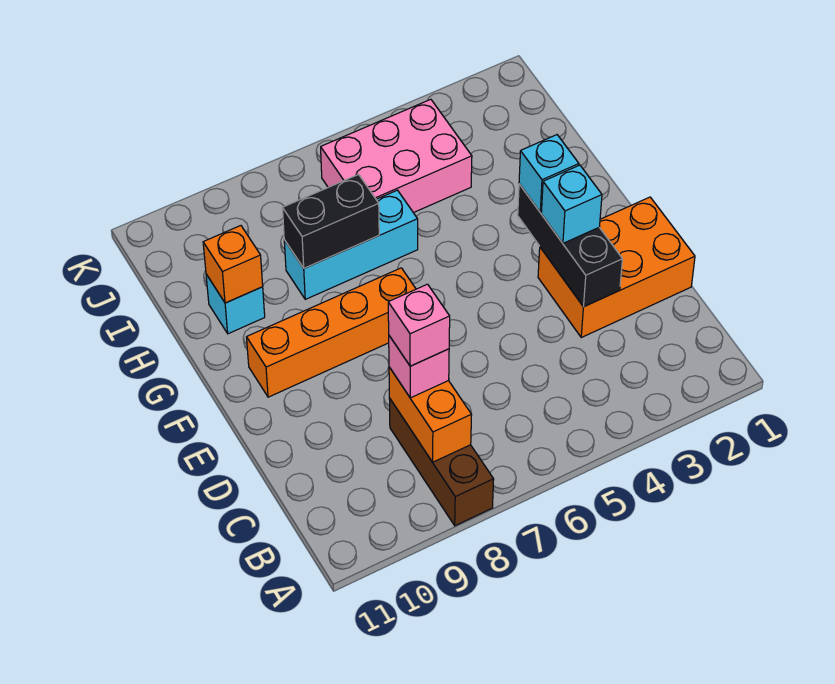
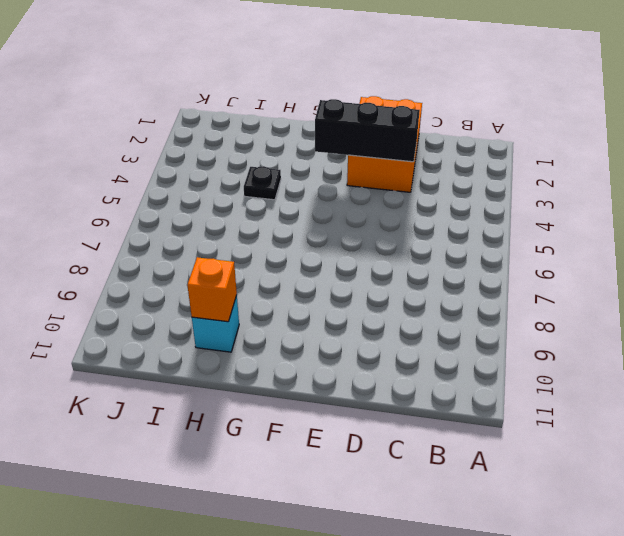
black 1x1 plate [244,166,281,200] -> none
none -> brown 1x3 brick [389,398,494,526]
none -> orange 1x4 brick [247,268,416,397]
none -> cyan 1x3 brick [284,190,418,299]

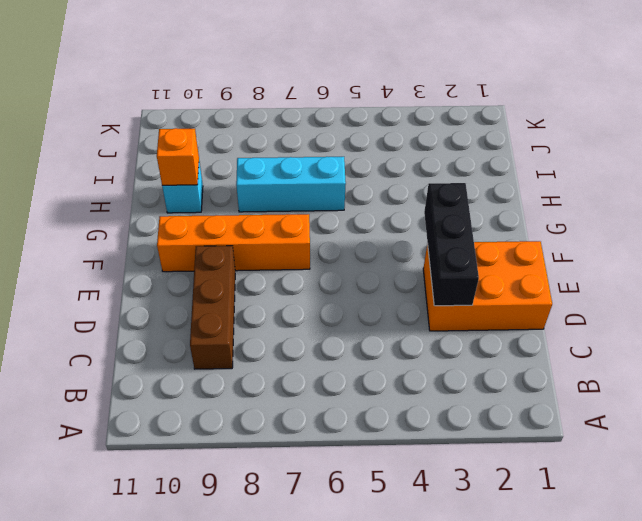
brown 1x3 brick [190,246,235,369] -> brown 1x3 brick moved to [389,398,494,526]
none -> pink 2x3 brick [321,99,472,213]
none -> orange 1x2 brick [389,367,472,462]
none -> black 1x2 brick [283,175,379,268]

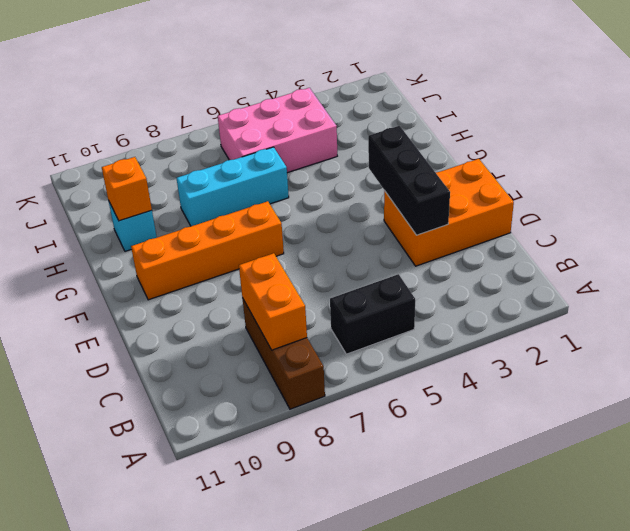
black 1x2 brick [330,274,415,354] -> black 1x2 brick moved to [283,175,379,268]
none -> pink 1x1 brick [389,336,449,398]
none -> cyan 1x1 brick [541,165,602,243]
none -> cyan 1x1 brick [519,135,579,212]

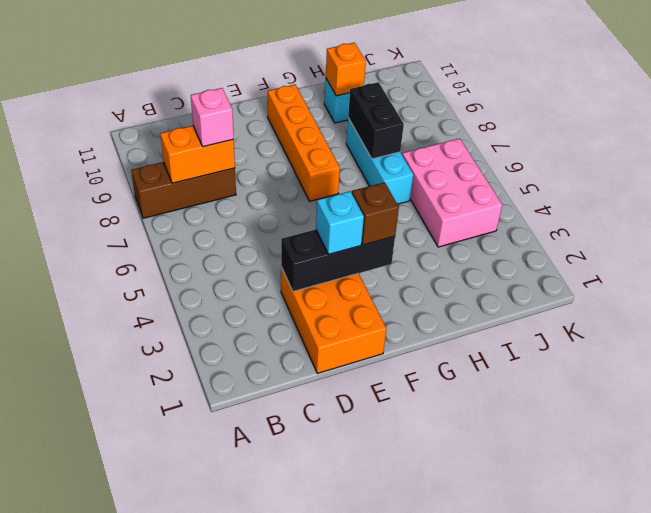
brown 1x1 brick [352,182,399,245] -> cyan 1x1 brick [519,135,579,212]
none -> pink 1x1 brick [388,284,450,366]

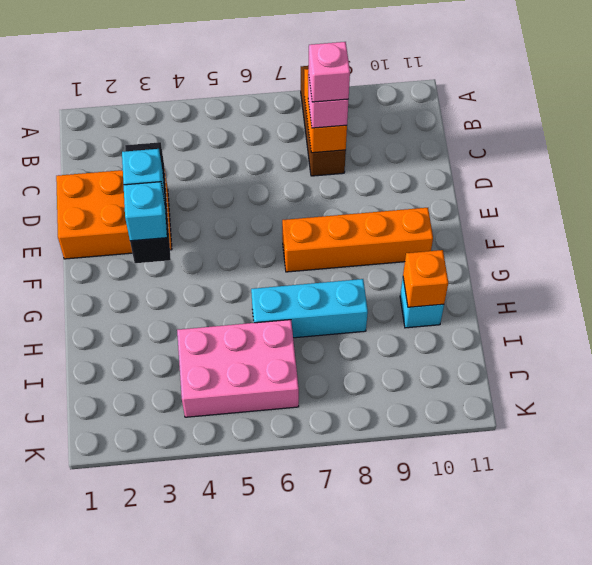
none -> black 1x2 brick [283,175,379,268]

